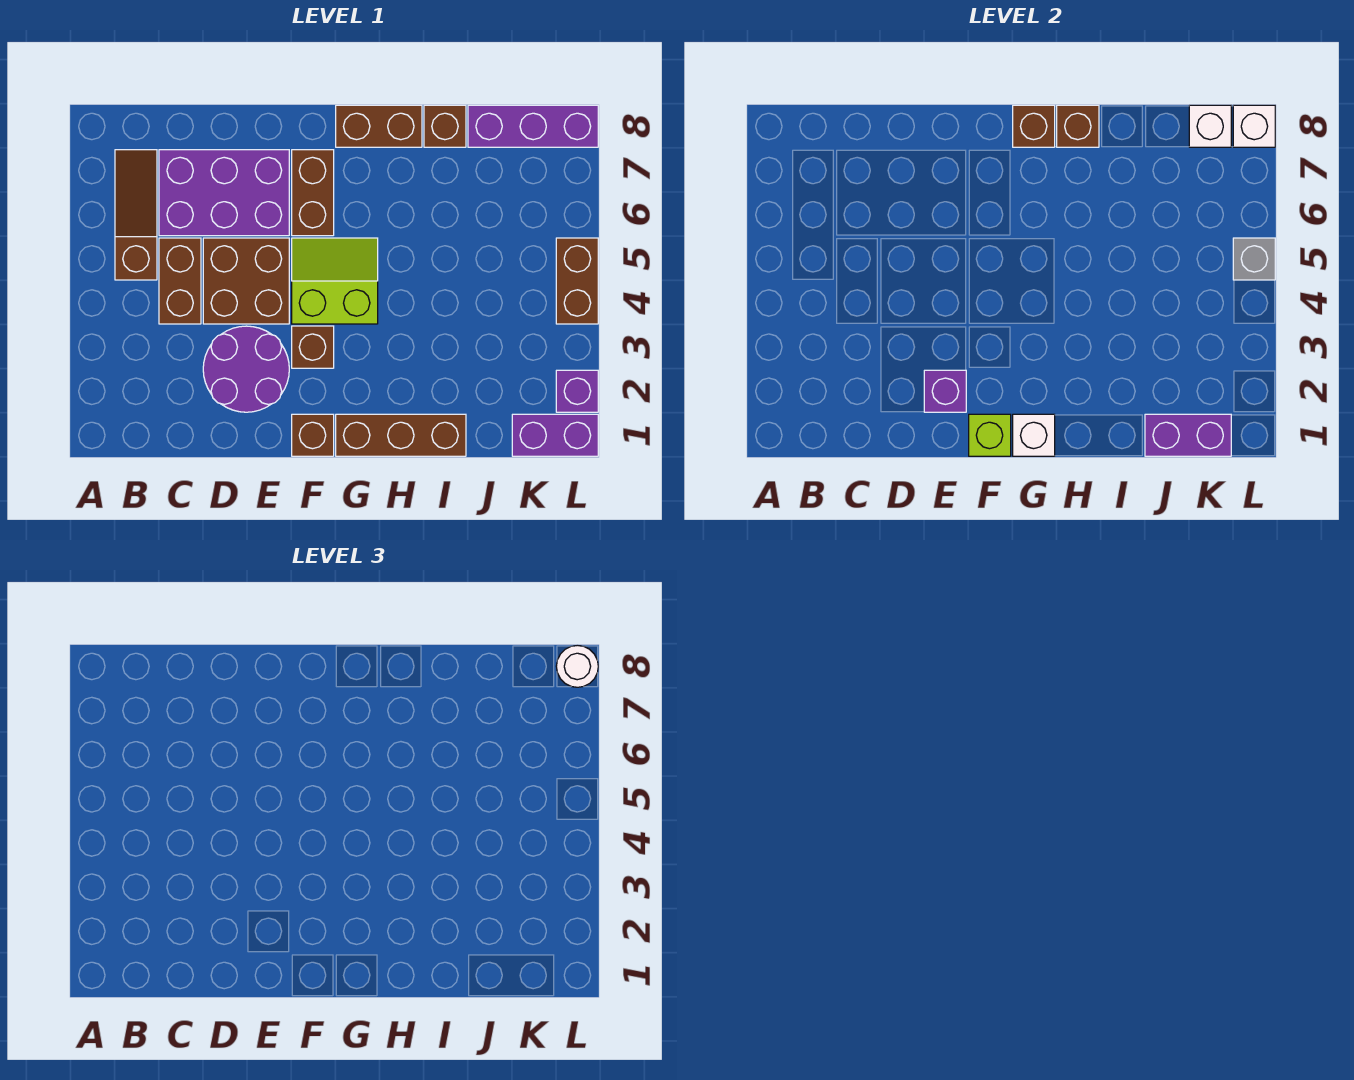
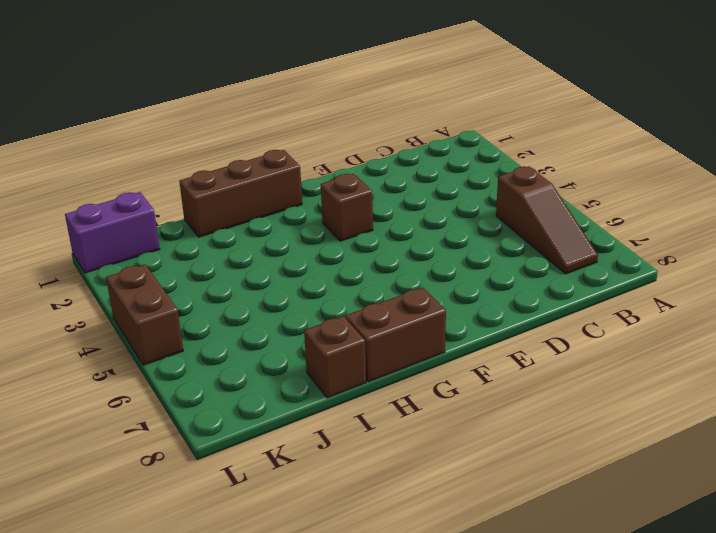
none -> brown 1x2 brick [159,238,201,324]
none -> purple 2x3 brick [159,150,289,236]
none -> purple 2x2 round brick [203,326,289,412]

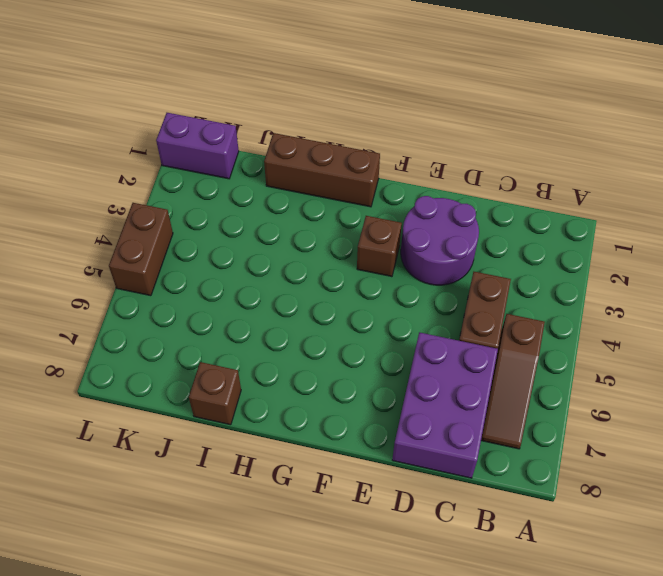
purple 2x3 brick [392,332,498,478] -> purple 2x3 brick turned to [159,150,289,236]
none -> brown 2x2 brick [203,238,289,324]
none -> brown 1x1 brick [292,414,334,456]
none -> lime 2x2 slope [292,238,378,324]

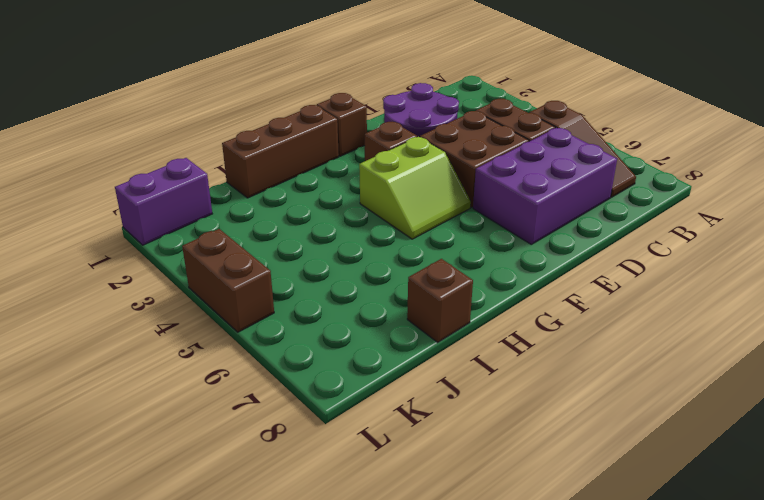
none -> brown 1x2 brick [292,150,334,236]
none -> brown 1x2 brick [336,105,422,147]
none -> purple 1x3 brick [468,105,598,147]

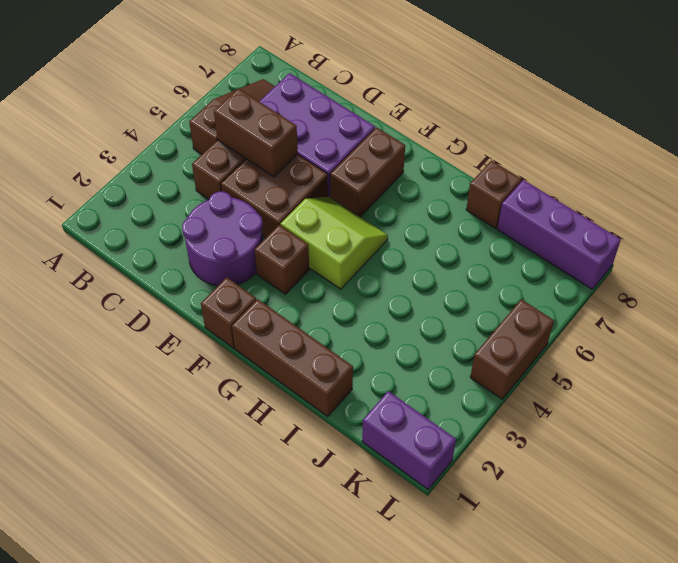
brown 1x2 brick [214,88,298,177] -> brown 1x2 brick moved to [336,105,422,147]
none -> purple 1x1 brick [556,370,598,412]
none -> purple 1x1 brick [924,370,966,412]
none -> lime 1x1 brick [969,414,1011,456]

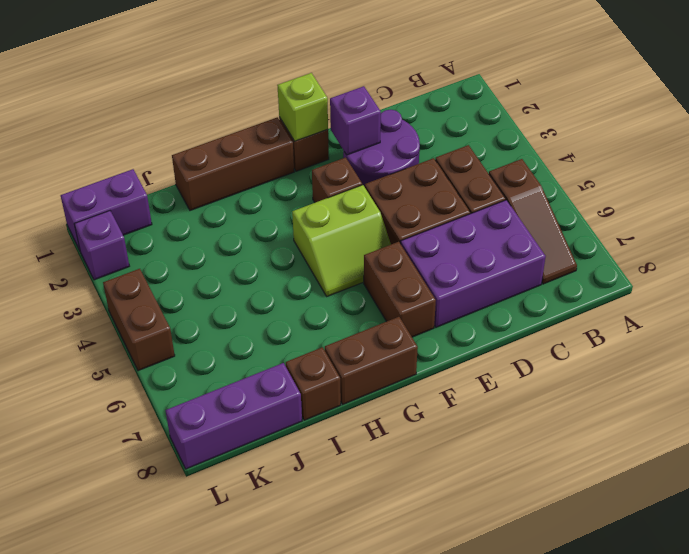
none -> white 1x1 brick [1013,414,1055,456]
none -> brown 1x1 brick [1013,105,1055,147]
none -> brown 1x1 brick [1057,105,1099,147]

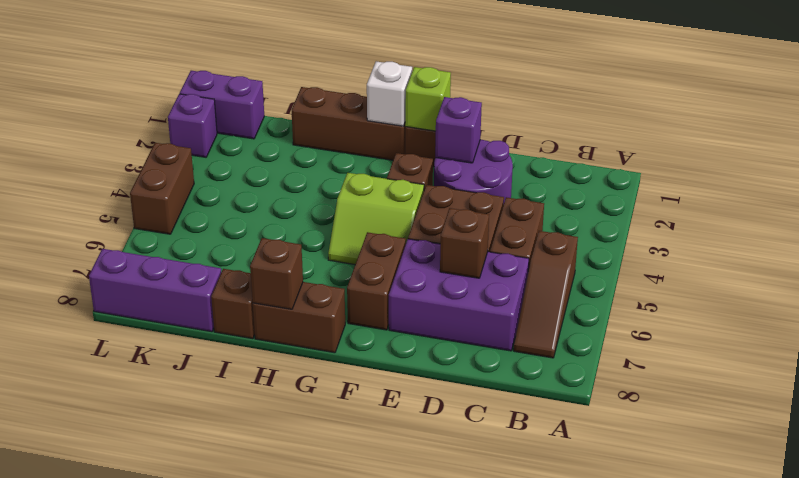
brown 1x1 brick [440,208,489,278] -> brown 1x1 brick moved to [1013,105,1055,147]
none -> purple 1x2 brick [1145,414,1231,456]
none -> white 1x1 brick [1189,105,1231,147]
none -> grey 1x1 brick [1233,238,1275,280]

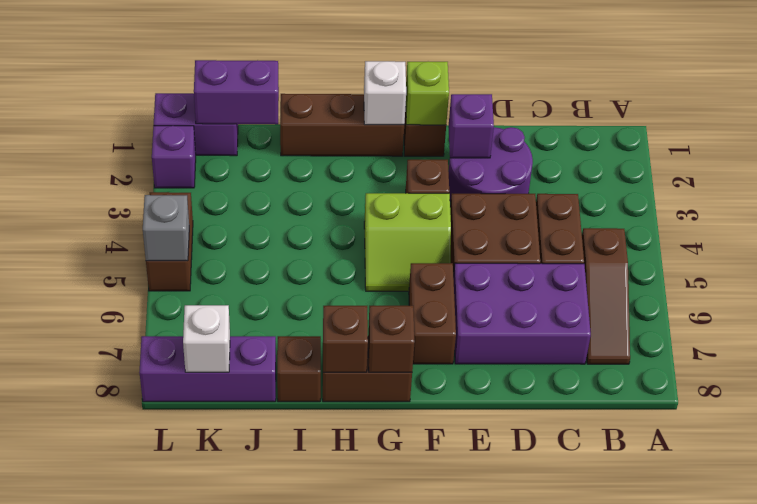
none -> white 1x1 brick [1233,105,1275,147]
none -> white 1x1 round brick [556,645,598,687]

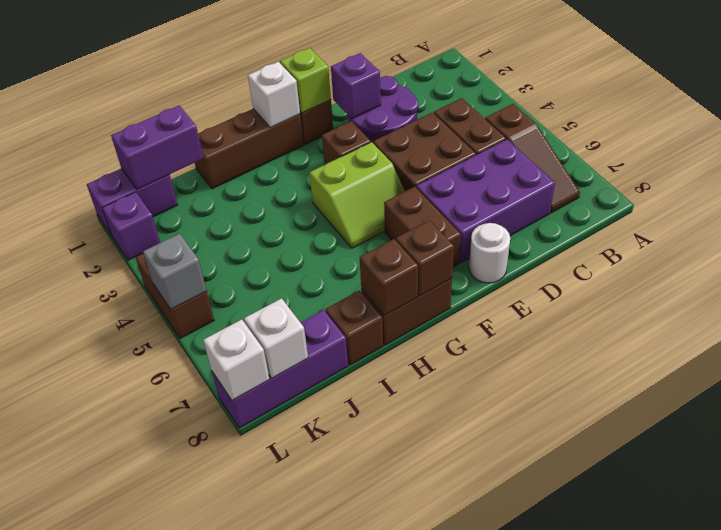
white 1x1 round brick [469,223,510,283] -> white 1x1 round brick moved to [556,645,598,687]

